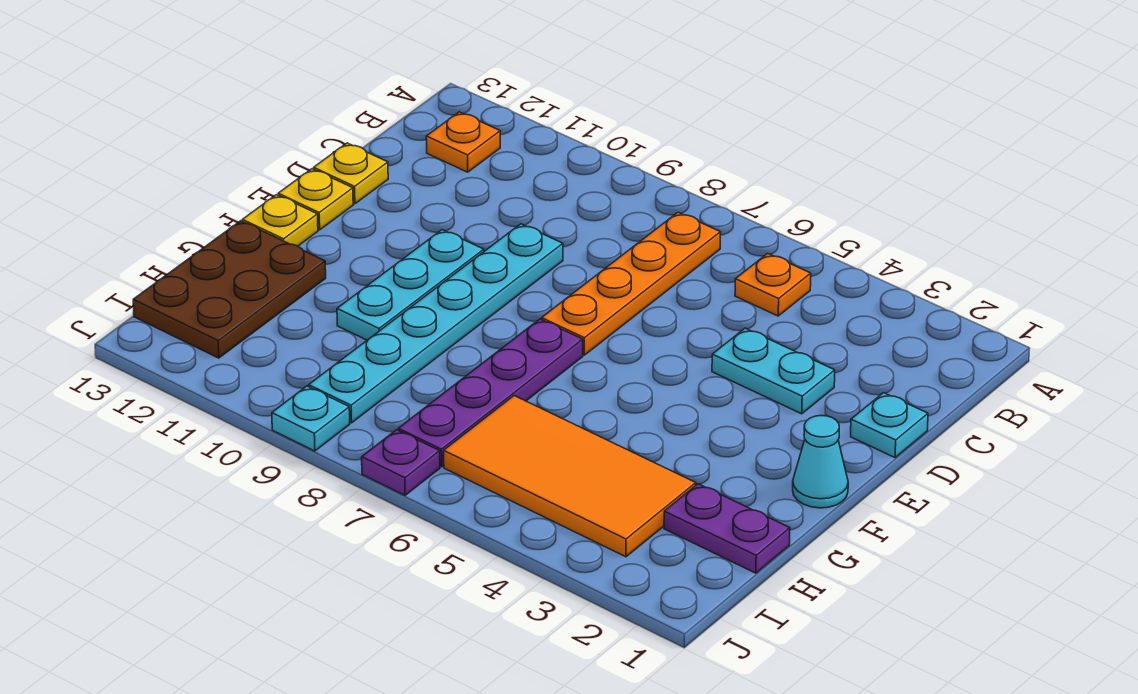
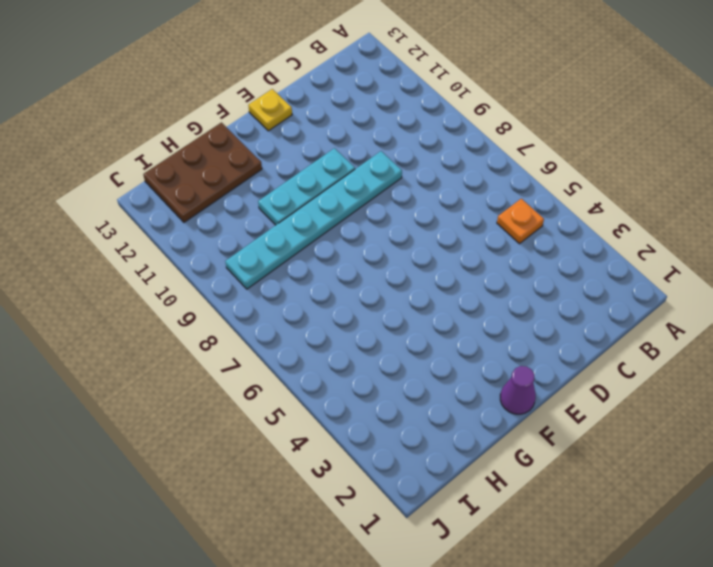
purple 1x1 cone [500,366,536,414] -> cyan 1x1 cone [793,416,848,508]
none -> orange 1x4 plate [542,212,721,355]
none -> orange 1x1 plate [426,112,500,172]
none -> cyan 1x1 plate [851,393,928,458]

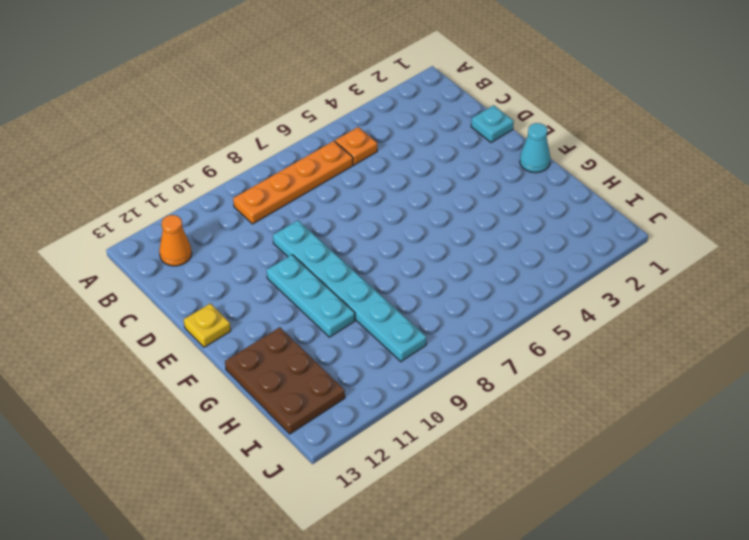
orange 1x4 plate [233,141,353,224] -> orange 1x4 plate turned to [542,212,721,355]
orange 1x1 cone [159,215,192,266] -> orange 1x1 plate [426,112,500,172]
none -> cyan 1x2 plate [712,328,835,414]
none -> yellow 1x1 plate [314,143,388,204]
none -> purple 1x4 plate [398,319,583,467]

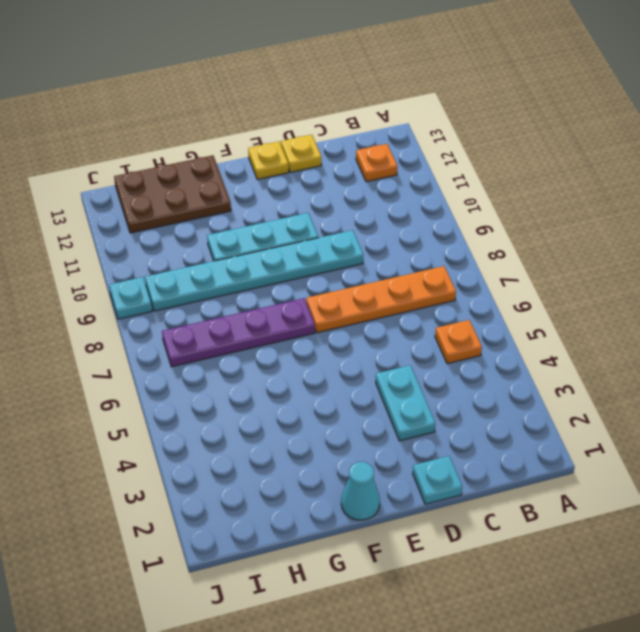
none -> yellow 1x1 plate [242,195,318,246]
none -> purple 1x2 plate [664,484,790,573]
none -> orange 2x4 tile [444,396,696,557]

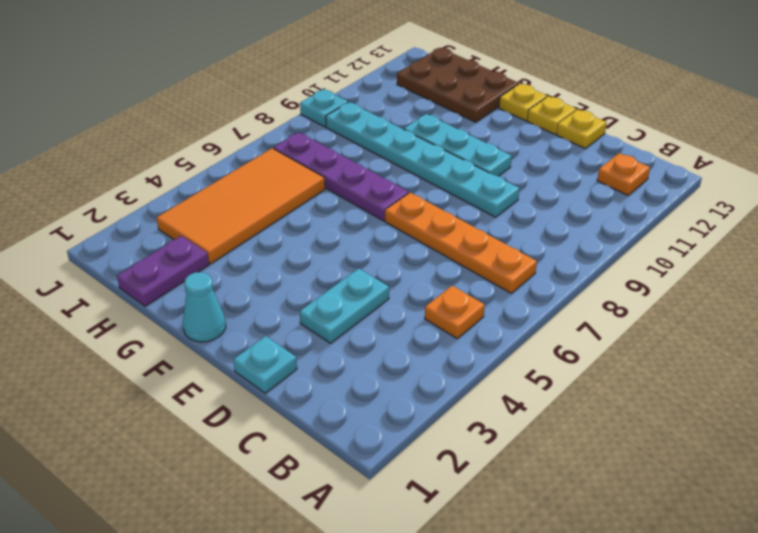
none -> purple 1x1 plate [362,430,440,495]

